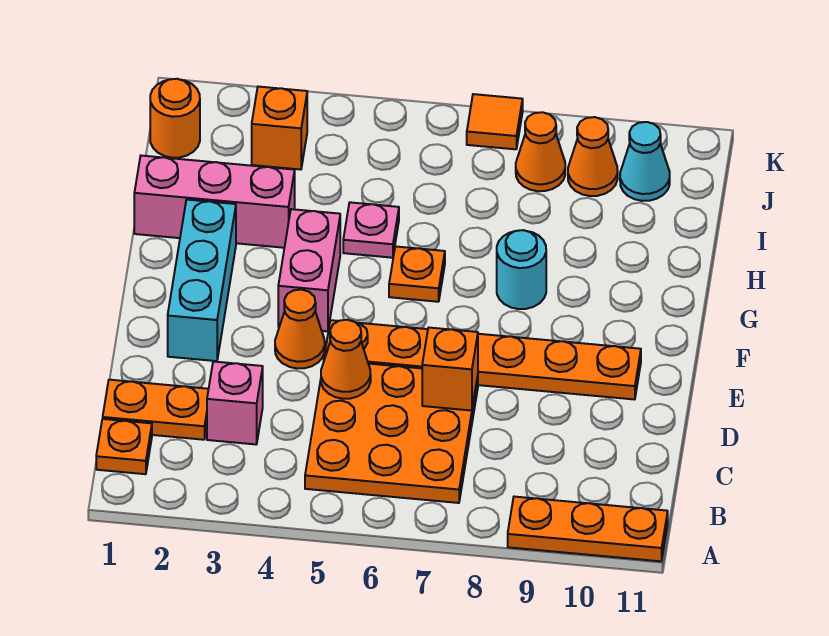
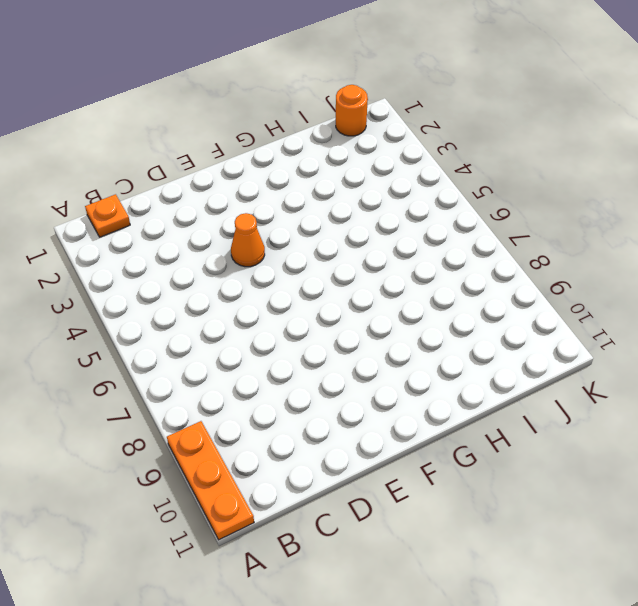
none -> orange 3x3 plate [305,364,478,503]
none -> orange 1x2 plate [103,380,209,440]
none -> pink 1x1 brick [207,361,263,444]

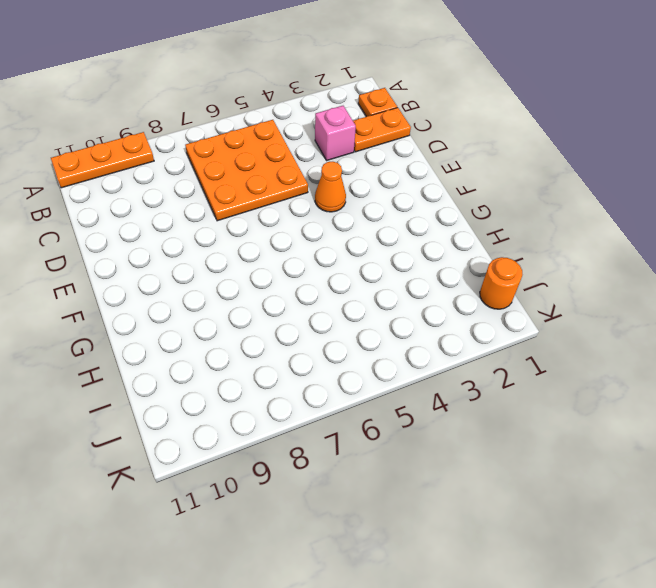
none -> cyan 1x3 brick [168,200,236,361]
none -> orange 1x6 plate [324,320,641,400]
none -> pink 1x2 brick [278,209,340,331]

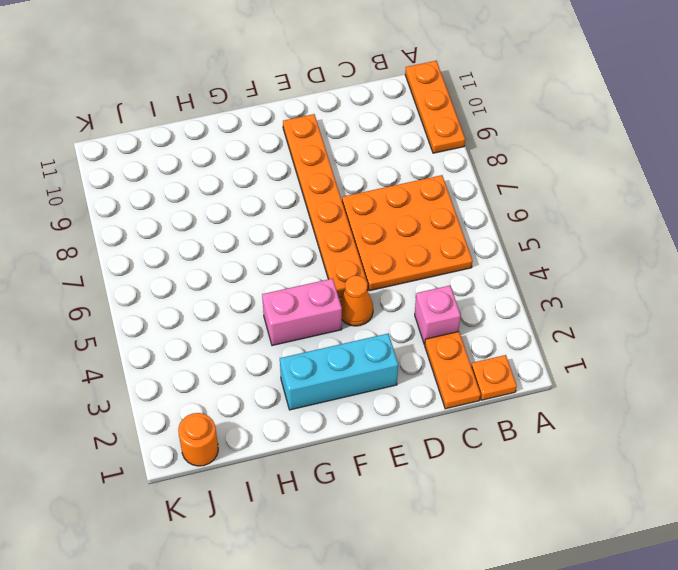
none -> orange 1x1 plate [389,246,445,302]
none -> cyan 1x1 round brick [497,230,546,309]
none -> pink 1x3 brick [134,156,295,248]

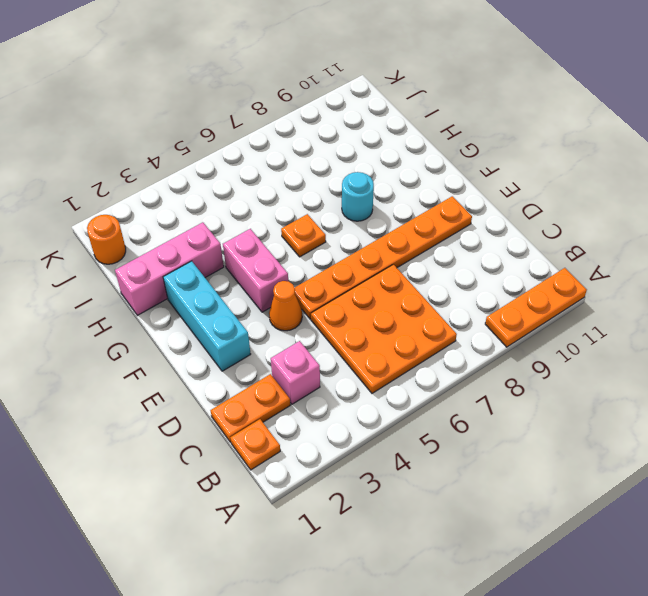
none -> pink 1x1 plate [343,202,399,258]
none -> orange 1x1 brick [252,87,307,170]
none -> orange 1x1 cone [516,112,565,191]

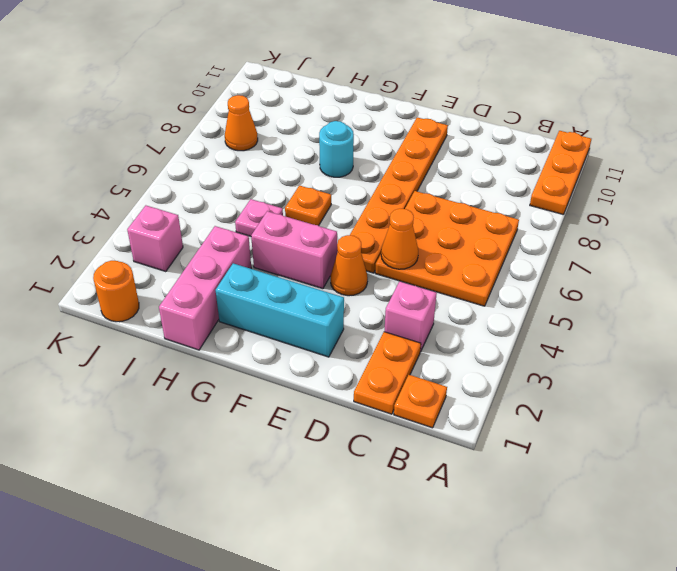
pink 1x1 brick [127,206,183,272] -> orange 1x1 brick [252,87,307,170]
none -> orange 1x1 cone [568,117,618,196]
none -> cyan 1x1 cone [620,122,670,201]
none -> orange 1x1 tile [467,94,523,149]

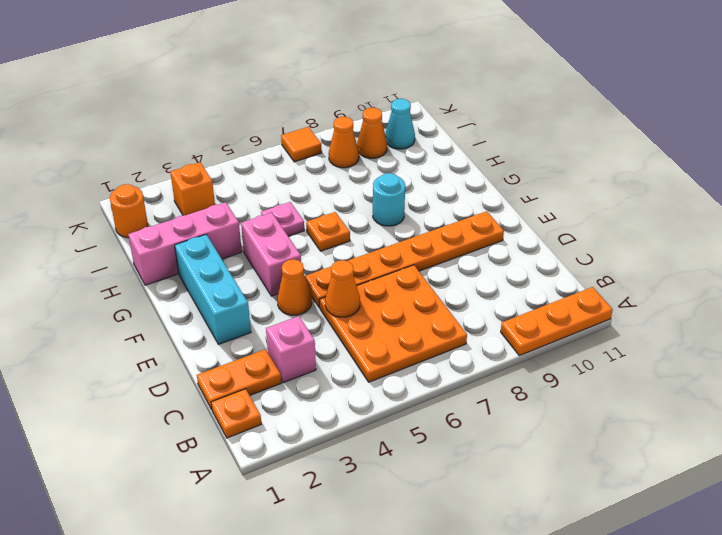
none -> orange 1x1 brick [422,328,478,411]

